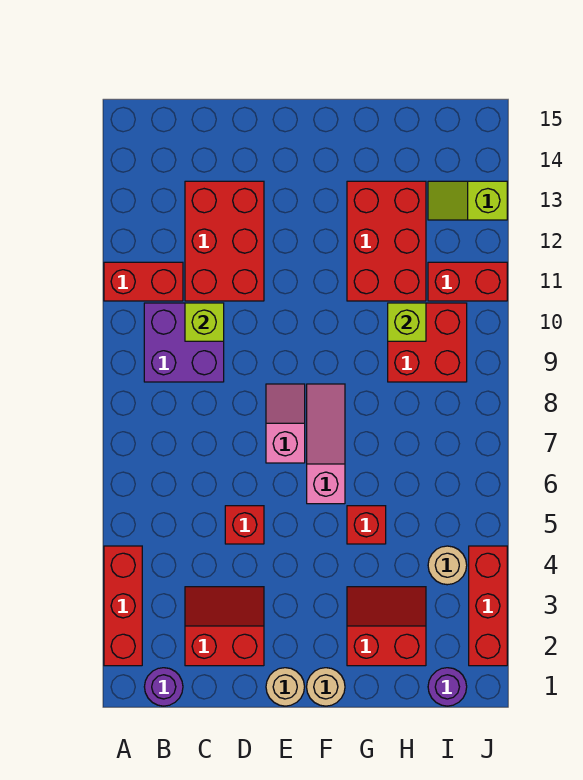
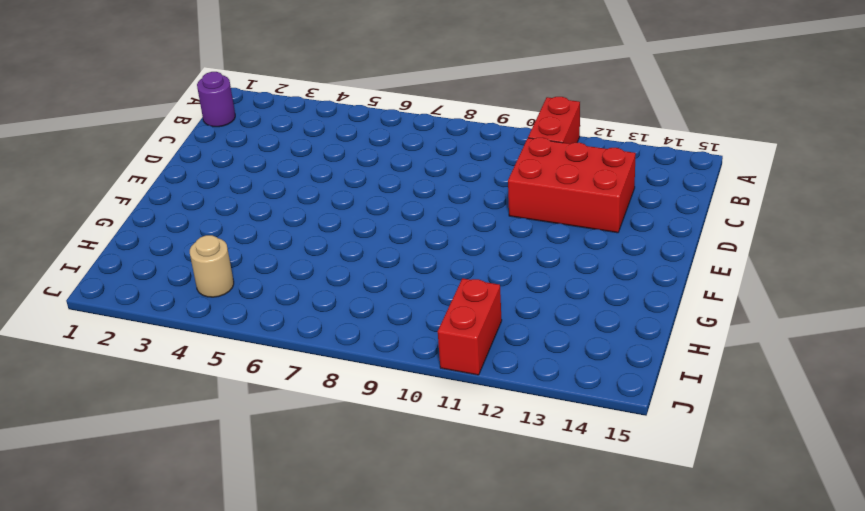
none -> red 1x3 brick [104,546,142,666]
none -> purple 2x2 brick [144,303,224,382]
none -> red 2x2 slope [185,587,264,666]

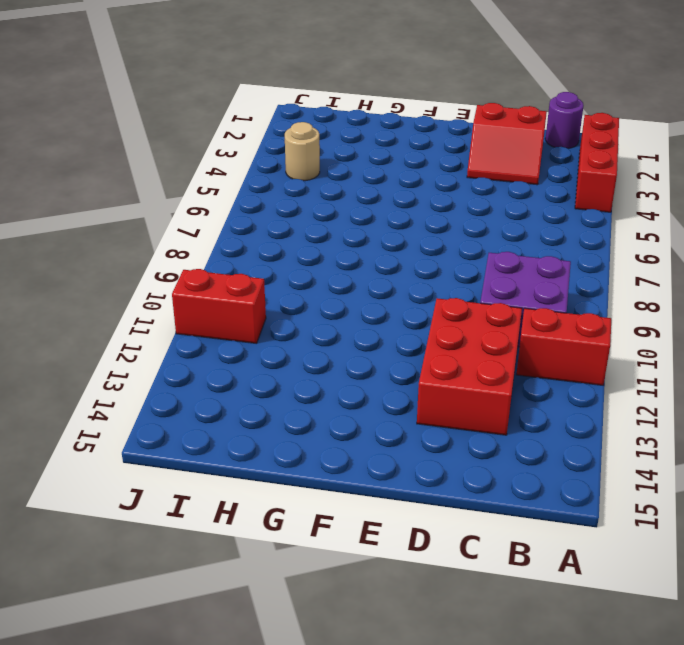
none -> red 1x1 brick [225,506,264,544]
none -> tan 1x1 round brick [266,668,305,706]
none -> pink 1x2 slope [266,384,305,463]

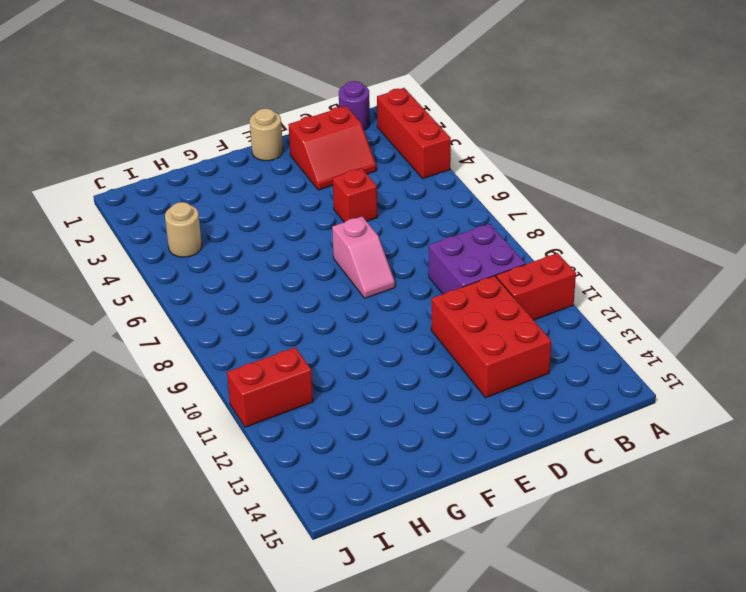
none -> tan 1x1 round brick [307,668,345,706]
none -> pink 1x3 slope [307,384,345,504]
none -> red 2x2 slope [347,587,426,666]

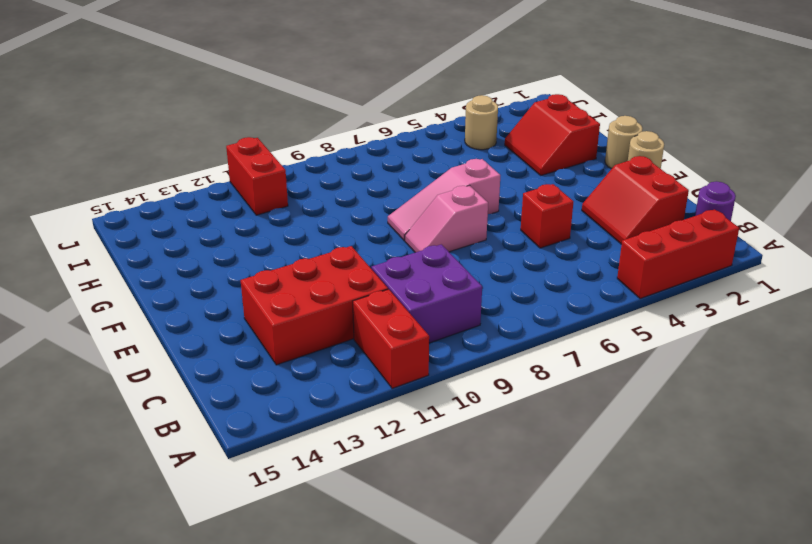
none -> red 1x1 brick [347,506,386,544]
none -> red 2x3 brick [347,181,426,301]
none -> red 2x2 brick [388,303,467,382]

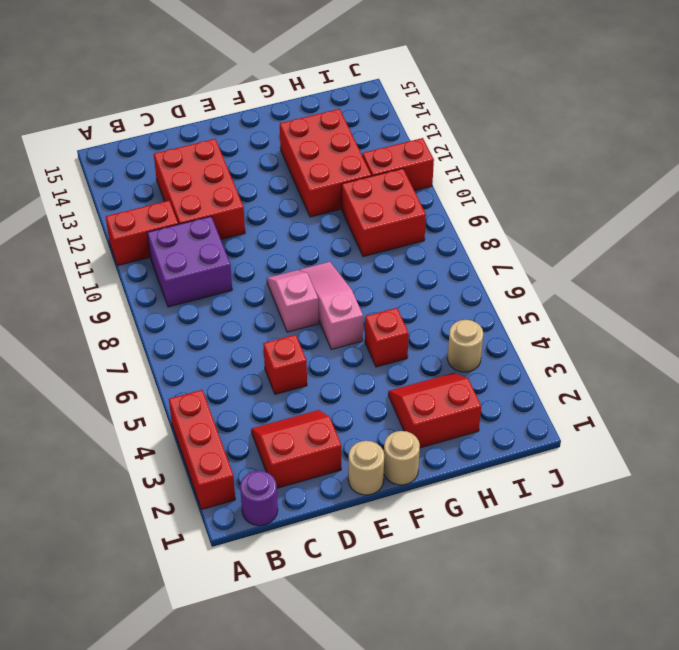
none -> purple 1x1 round brick [428,668,467,706]
none -> lime 1x2 slope [428,181,507,220]
none -> red 1x3 brick [469,546,507,666]

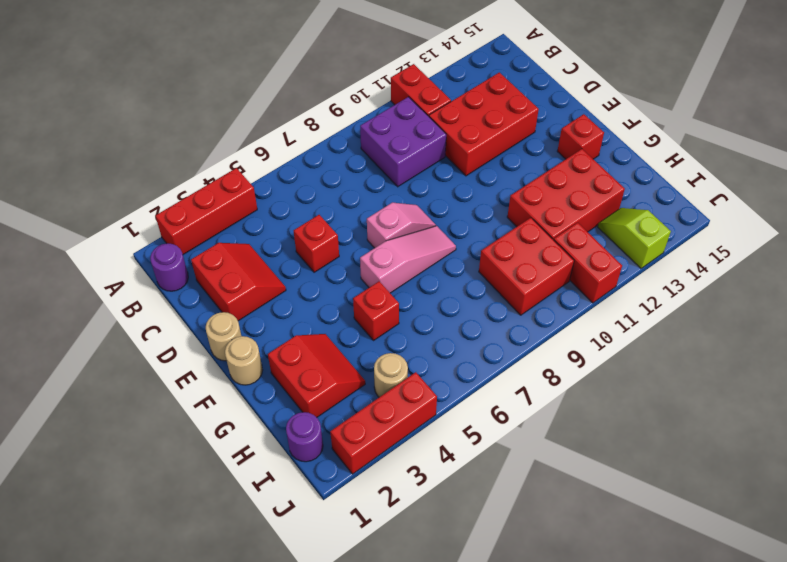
red 1x1 brick [557,114,604,159] -> none
none -> lime 1x1 brick [185,303,224,341]
none -> lime 1x1 brick [388,303,426,341]

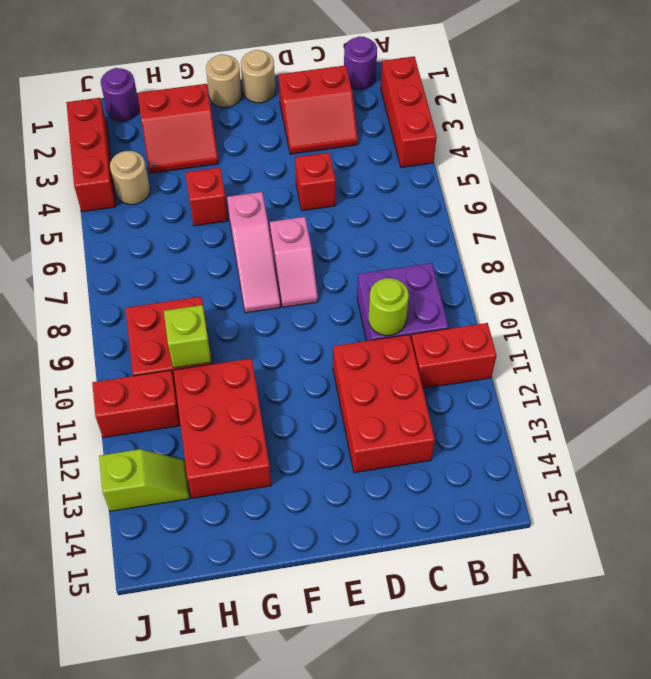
lime 1x1 round brick [369,278,409,336] -> lime 1x1 brick [185,303,224,341]

